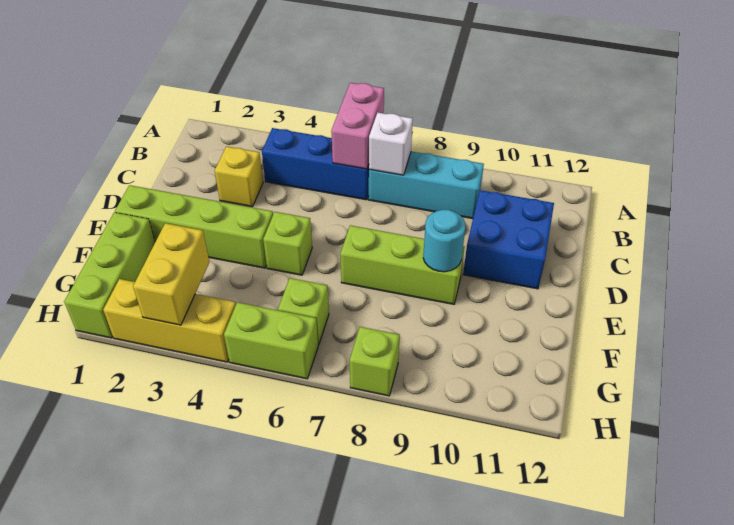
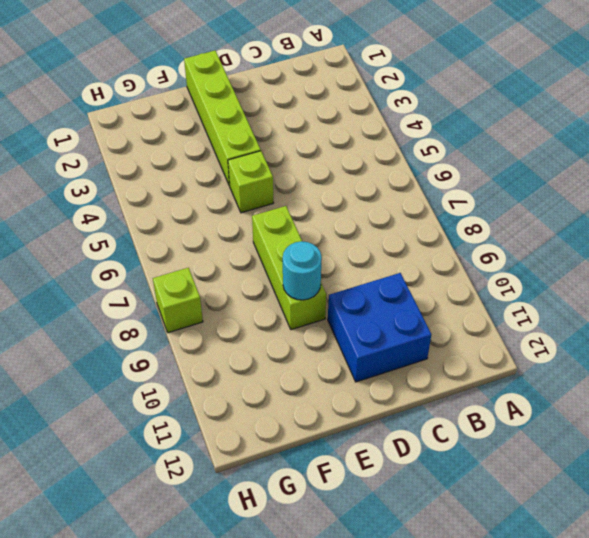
none -> blue 1x3 brick [262,128,369,200]
none -> cyan 1x3 brick [369,151,484,219]
none -> yellow 1x1 brick [215,146,263,207]

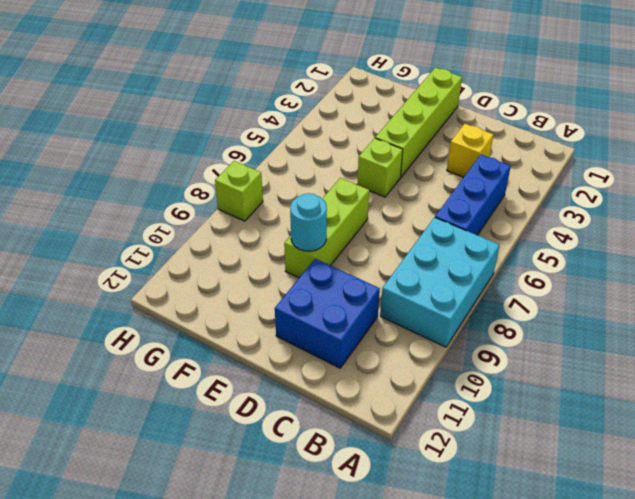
cyan 2x3 brick [380,217,499,347] -> cyan 1x3 brick [369,151,484,219]
none -> lime 1x3 brick [64,212,155,338]
none -> lime 1x1 brick [278,278,329,345]
none -> yellow 1x3 brick [103,279,236,362]

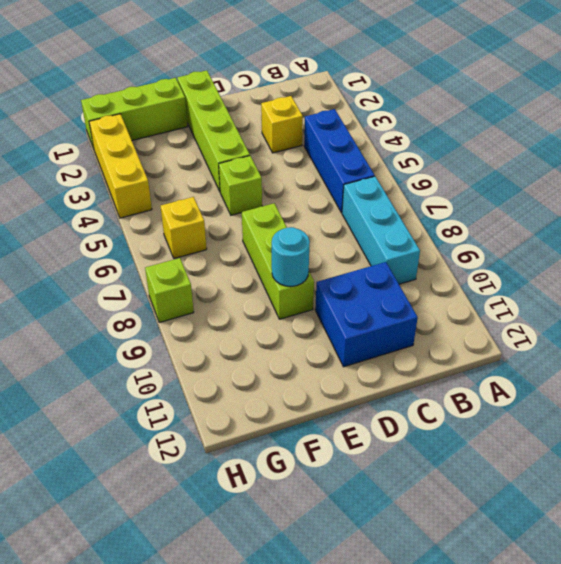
yellow 1x1 brick [161,197,207,259] -> lime 1x1 brick [278,278,329,345]
none -> lime 1x2 brick [224,302,318,379]
none -> pink 1x2 brick [331,83,384,169]
none -> white 1x1 brick [369,113,413,175]

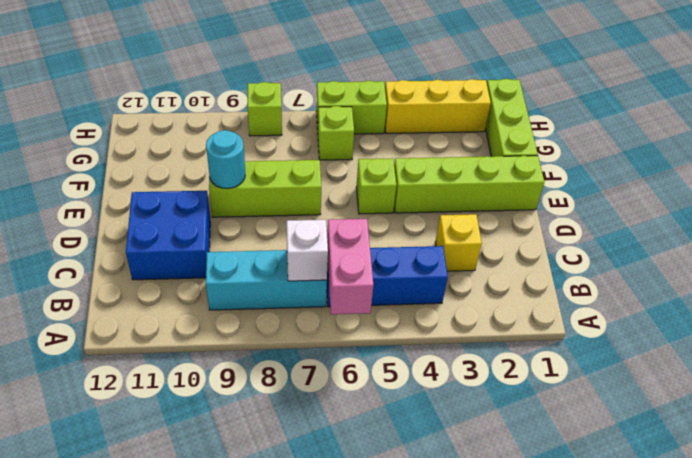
none -> yellow 1x2 brick [133,223,209,325]

